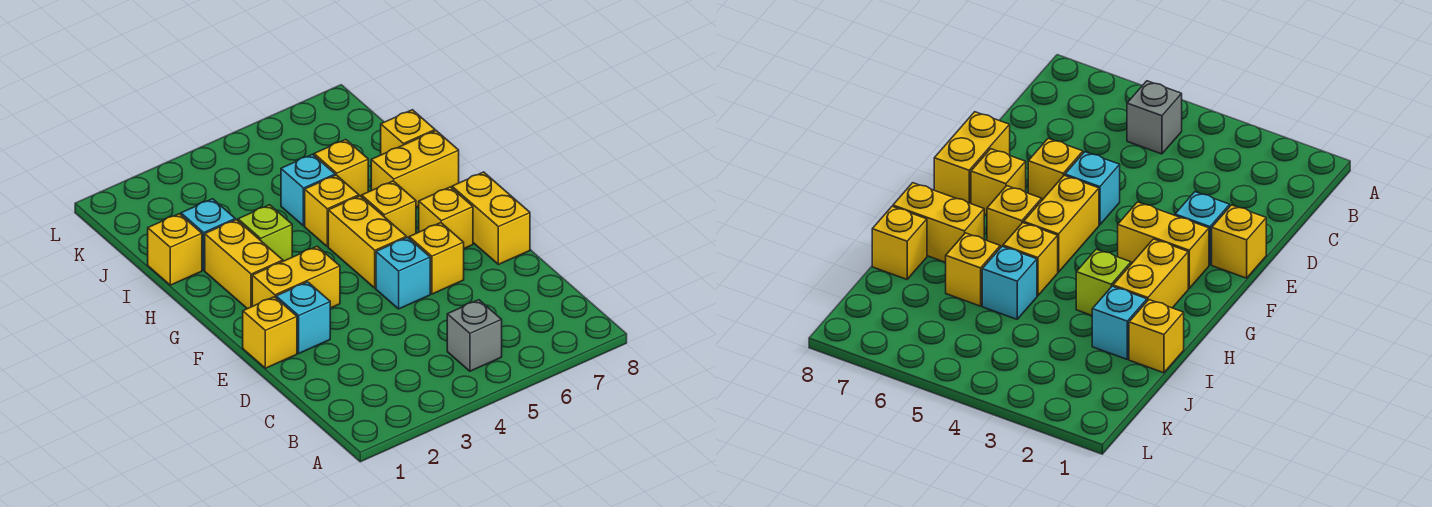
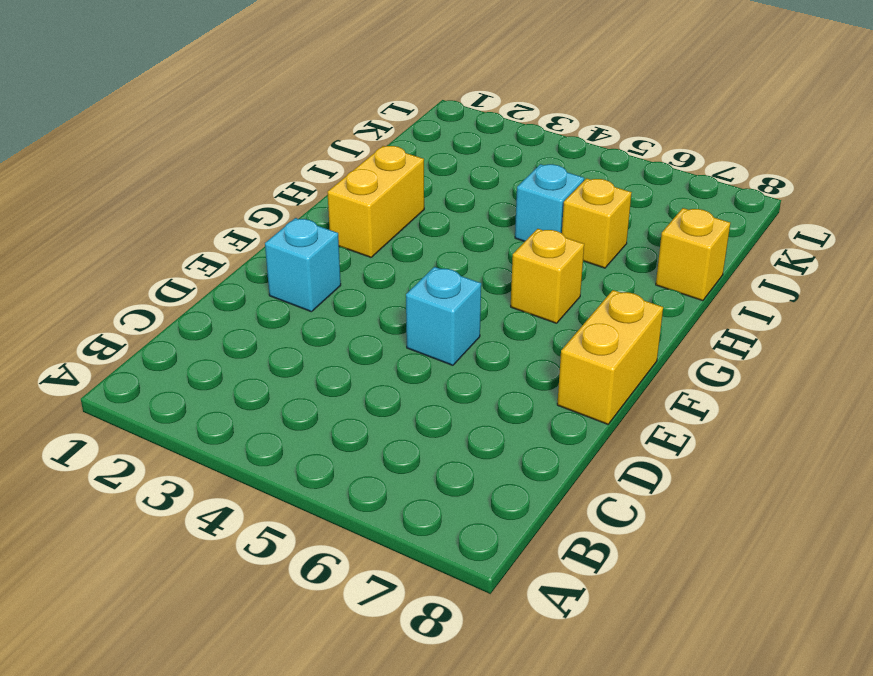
none -> grey 1x1 brick [447,300,502,371]
none -> yellow 1x1 brick [243,297,297,368]
none -> yellow 1x1 brick [409,223,464,294]

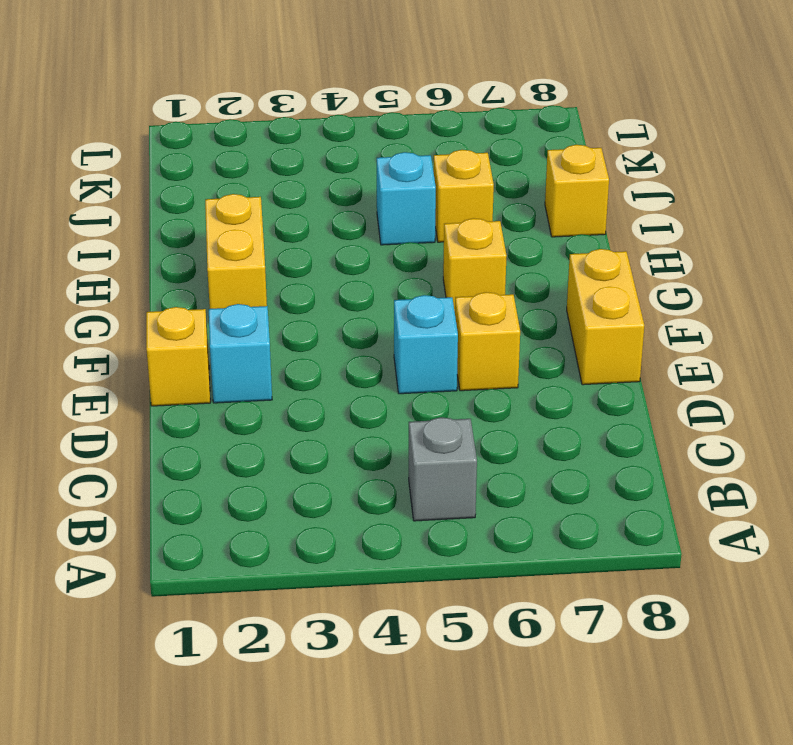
none -> yellow 1x2 brick [252,246,340,308]
none -> yellow 1x2 brick [328,196,406,288]
none -> yellow 1x1 brick [419,187,473,248]

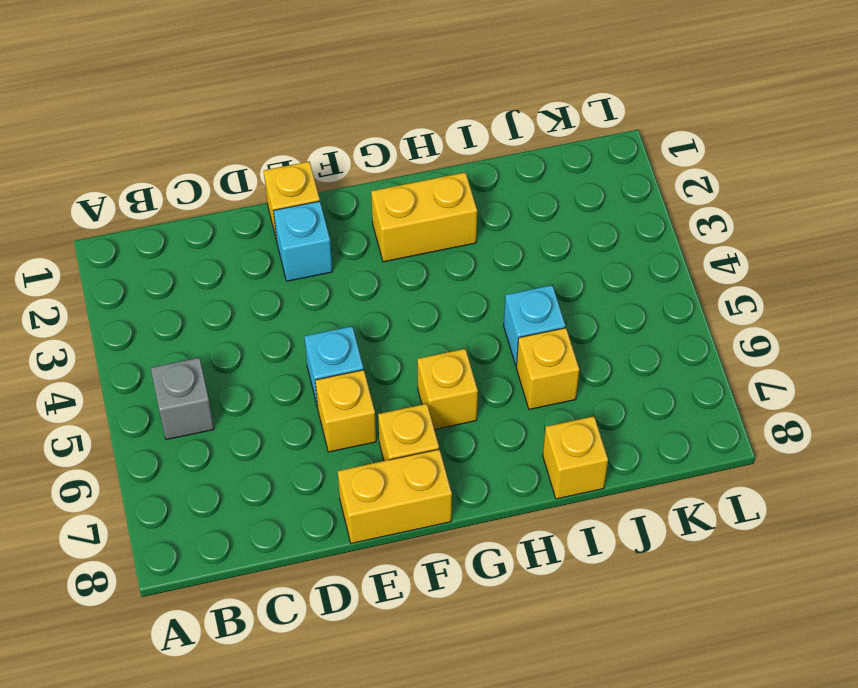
none -> yellow 1x2 brick [252,246,340,308]
none -> yellow 1x2 brick [328,196,406,288]
none -> lime 1x1 brick [238,205,292,261]

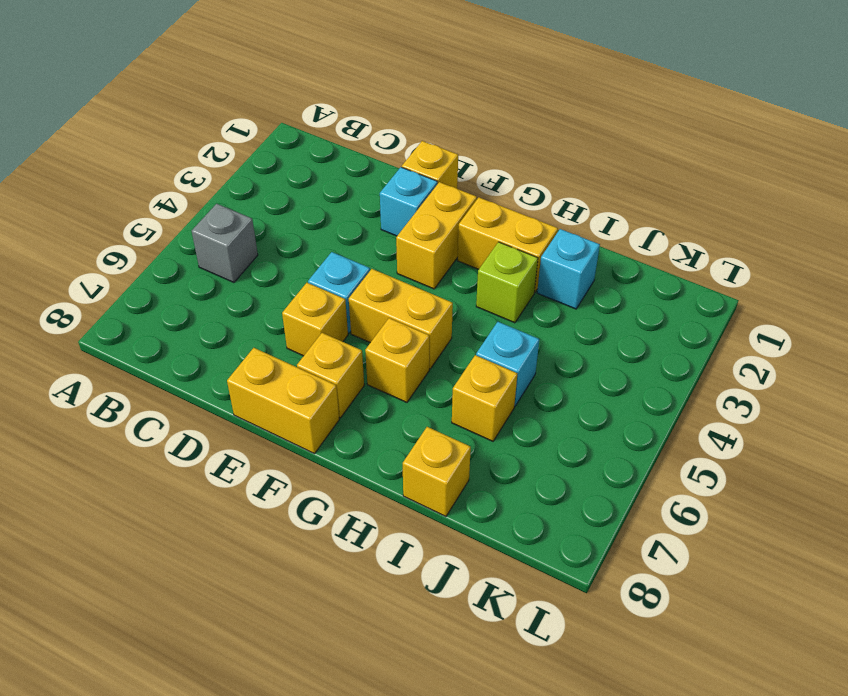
none -> yellow 1x1 brick [305,175,359,247]
none -> yellow 1x2 brick [371,131,459,207]
none -> yellow 1x1 brick [148,214,202,285]

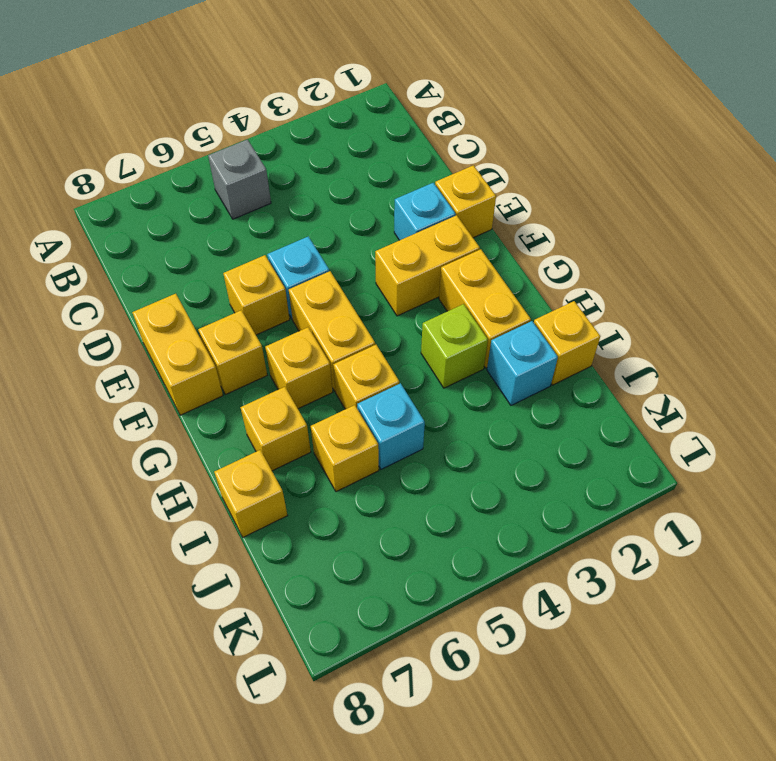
yellow 1x1 brick [240,387,311,471] -> yellow 1x2 brick [371,131,459,207]

